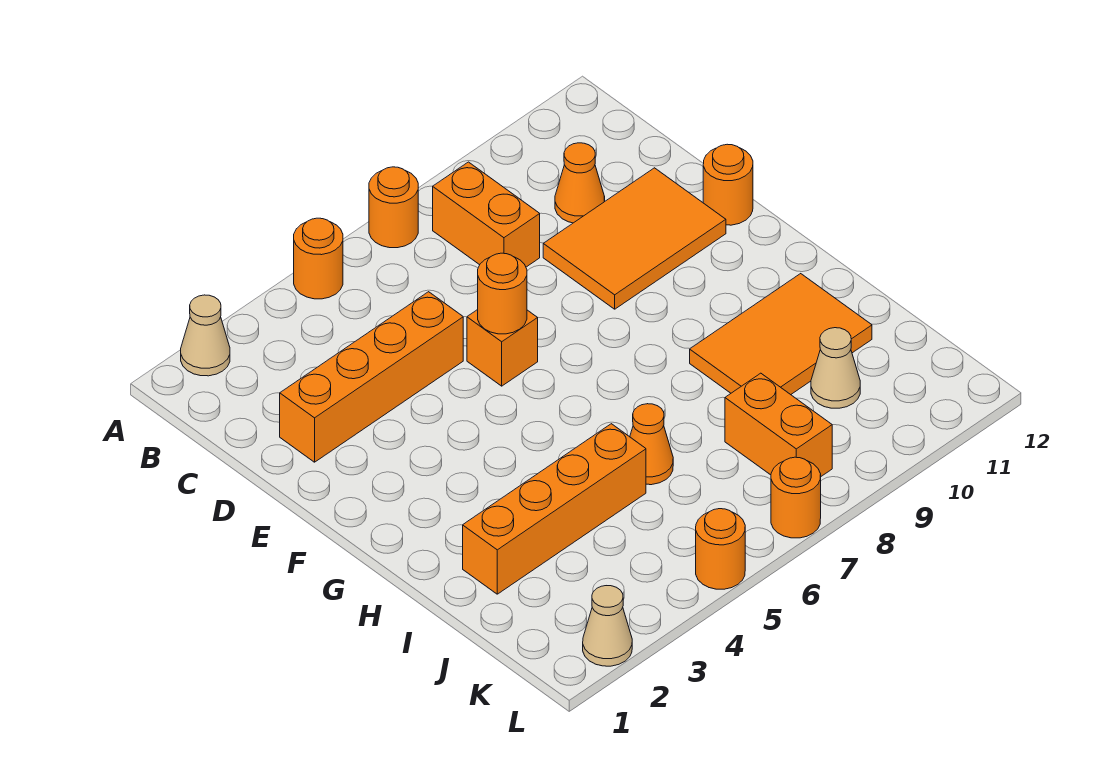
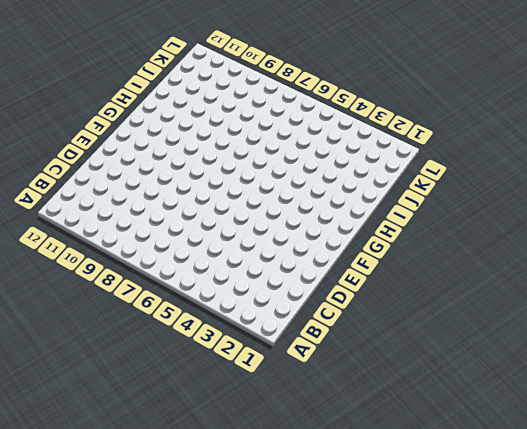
none -> tan 1x1 cone [181,295,230,376]
none -> orange 1x1 round brick [294,218,343,299]
none -> orange 1x1 round brick [369,167,418,248]

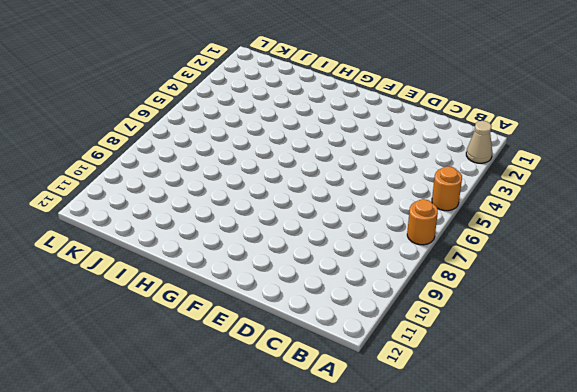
none -> orange 1x2 brick [433,162,540,267]
none -> orange 1x1 cone [555,143,605,223]
none -> orange 1x4 brick [280,292,463,462]

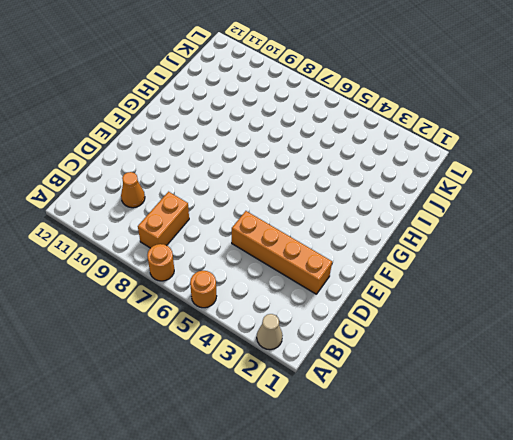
none -> orange 2x3 tile [543,168,726,309]
none -> orange 1x1 brick [467,310,538,386]
none -> orange 1x1 round brick [703,144,753,225]

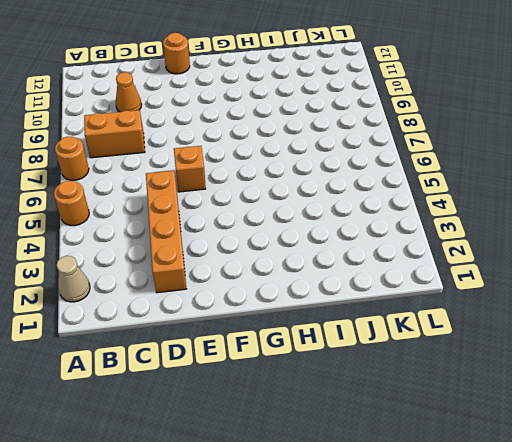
none -> orange 2x3 tile [543,168,726,309]
none -> orange 2x3 tile [690,274,872,395]
none -> orange 1x4 brick [463,424,646,594]

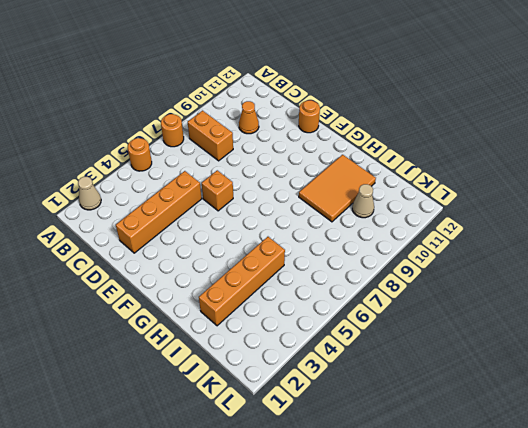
none -> orange 2x3 tile [543,168,726,309]
none -> orange 1x1 cone [630,404,673,485]
none -> orange 1x2 brick [725,373,832,476]

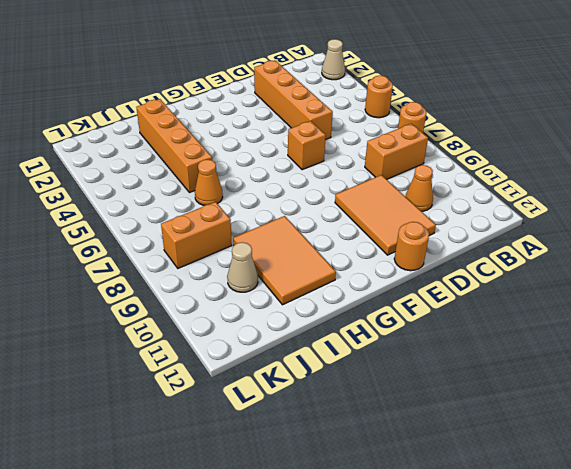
none -> tan 1x1 cone [583,586,632,666]
none -> orange 1x1 round brick [696,509,745,589]
none -> orange 1x1 round brick [771,457,821,538]

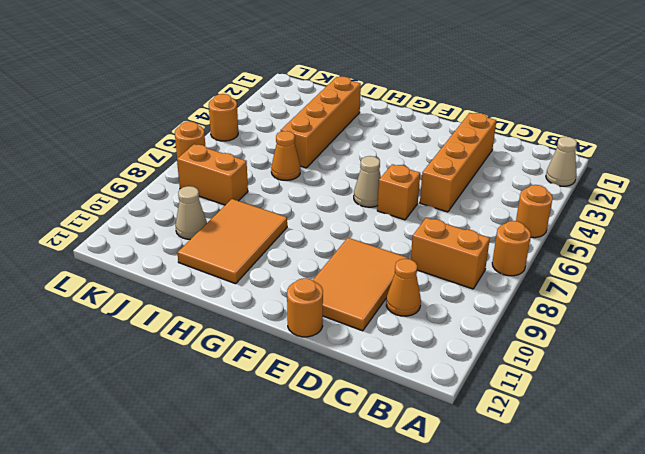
tan 1x1 cone [354,156,381,207] -> tan 1x1 cone moved to [583,586,632,666]
none -> orange 1x1 round brick [478,253,527,334]

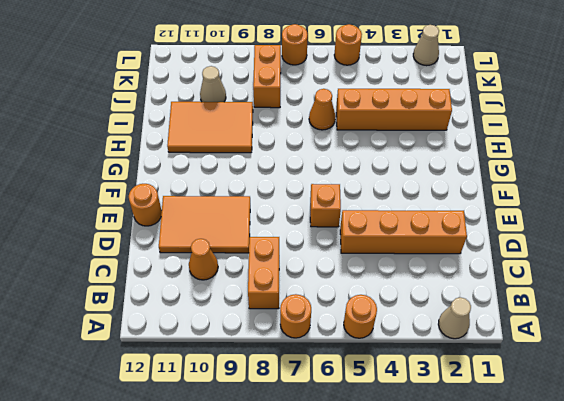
none -> orange 1x1 round brick [478,253,527,334]

